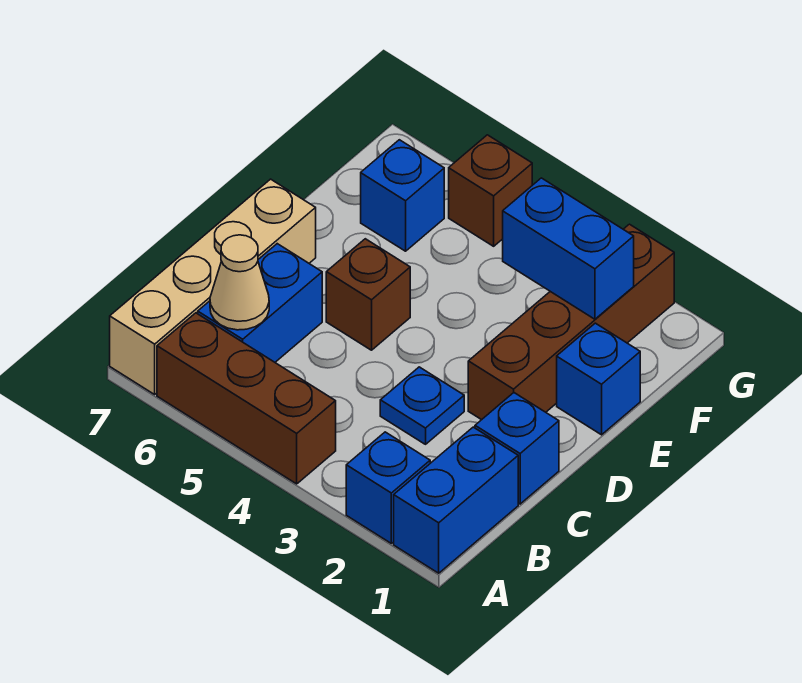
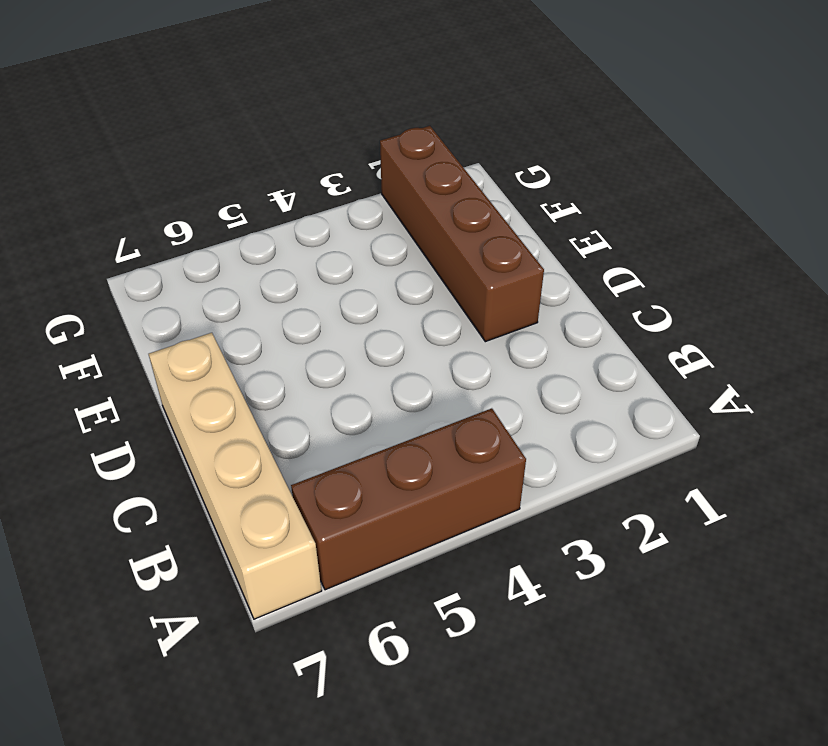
none -> blue 1x2 brick [394,427,518,573]
none -> blue 1x1 brick [346,432,430,543]
none -> blue 1x2 brick [198,244,322,362]

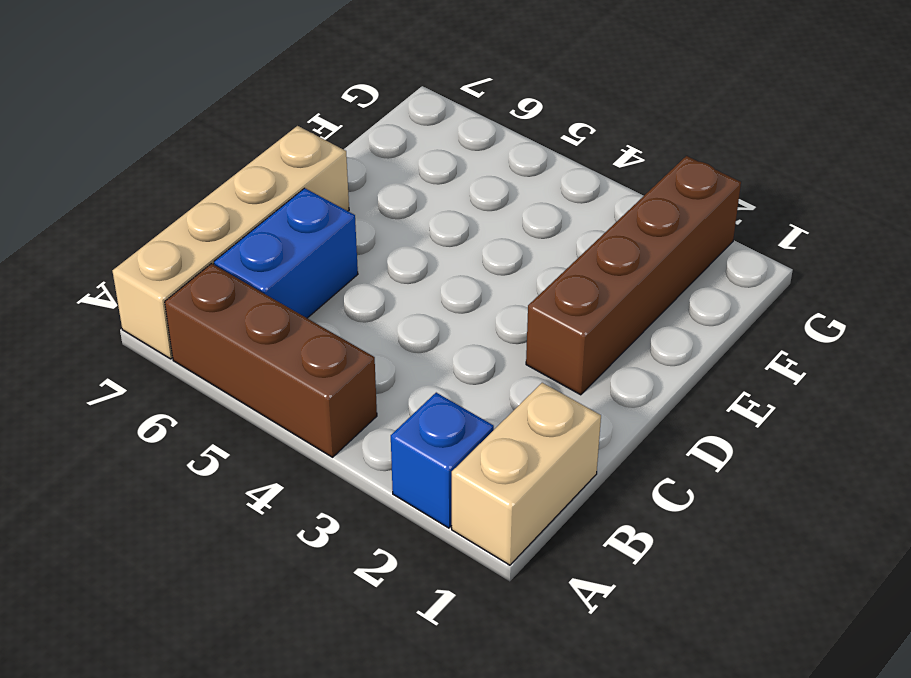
tan 1x2 brick [452,383,601,565] -> blue 1x2 brick [394,427,518,573]
none -> blue 1x1 brick [475,393,559,504]
none -> blue 1x1 plate [380,367,464,444]
none -> brown 1x1 brick [326,239,410,350]

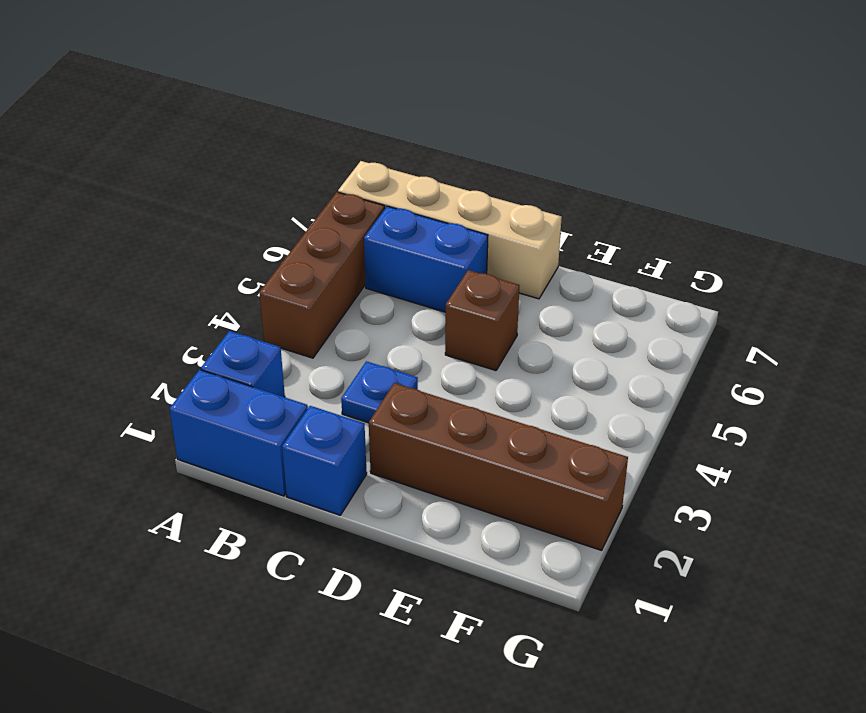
none -> blue 1x1 brick [557,323,640,435]
none -> blue 1x1 brick [361,140,444,251]
none -> brown 1x1 brick [449,135,532,246]

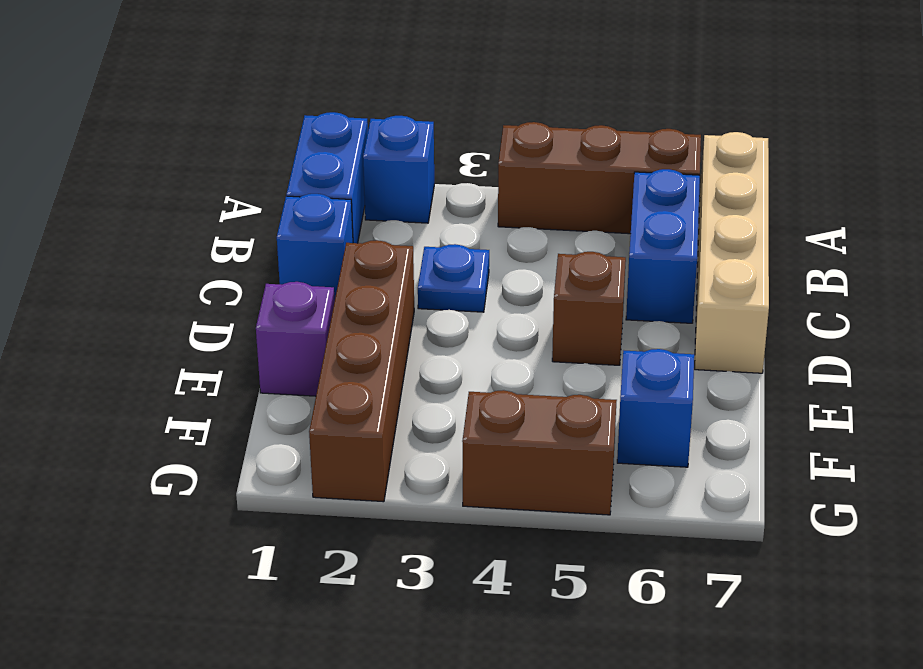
purple 1x1 brick [256,282,335,396] -> blue 1x1 brick [557,323,640,435]
brown 1x2 brick [462,390,617,515] -> brown 1x1 brick [449,135,532,246]
none -> tan 1x1 cone [210,235,269,330]
none -> blue 1x2 brick [503,178,634,319]

